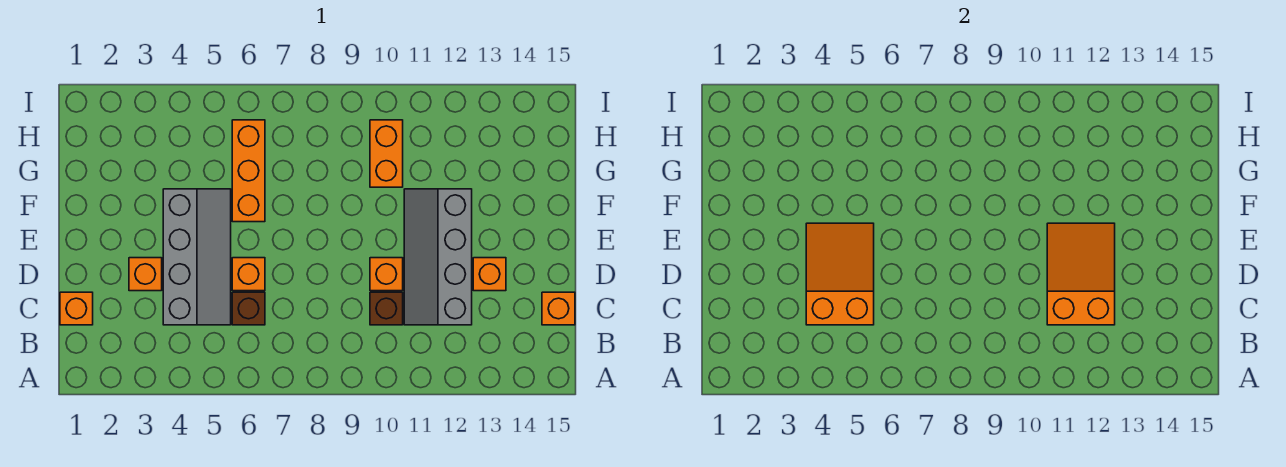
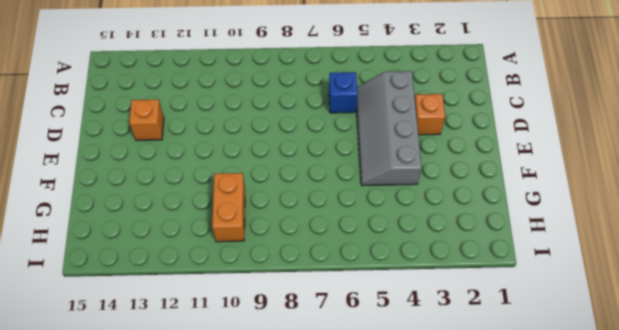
blue 1x1 brick [329,72,358,113] -> brown 1x1 brick [232,292,265,325]
none -> orange 1x1 brick [60,292,93,325]
none -> brown 1x1 brick [370,292,403,325]
none -> grey 2x4 slope [404,189,472,325]

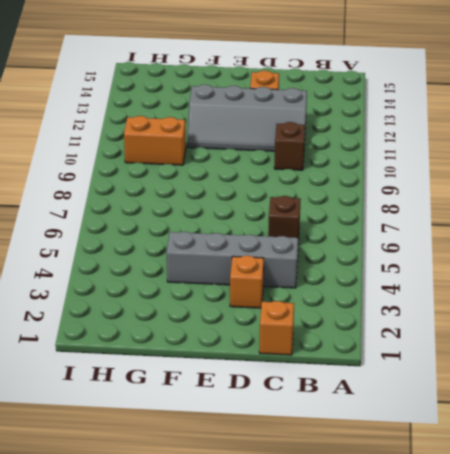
none -> orange 1x1 brick [542,292,575,325]
none -> orange 1x1 brick [232,258,265,291]
none -> orange 1x1 brick [370,258,403,291]

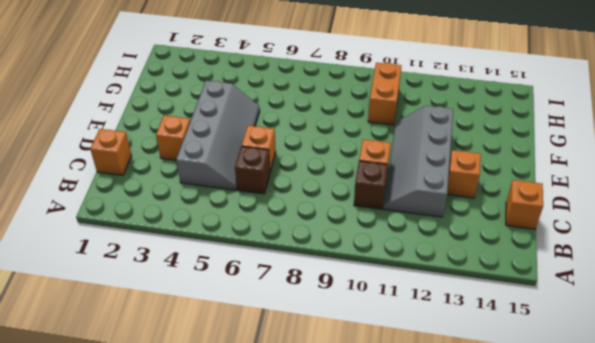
none -> orange 1x3 brick [232,120,265,222]
none -> orange 2x3 slope [806,223,874,325]
none -> orange 2x3 slope [1047,223,1115,325]

